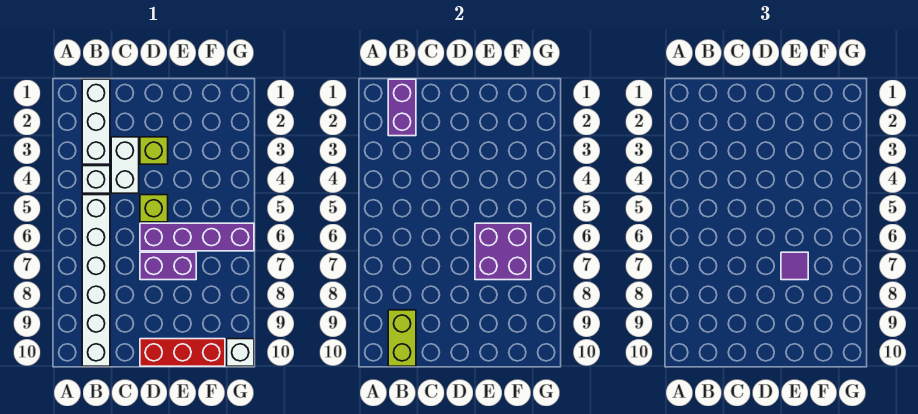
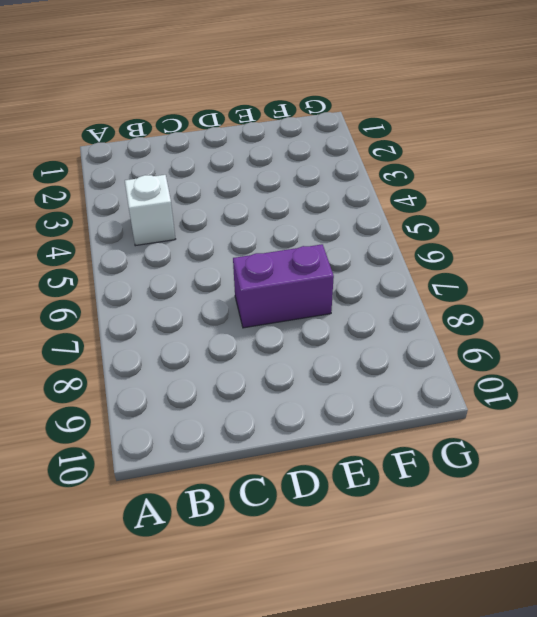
none -> white 1x3 brick [82,79,110,164]
none -> white 1x6 brick [82,195,110,366]
none -> white 1x2 brick [111,137,139,193]

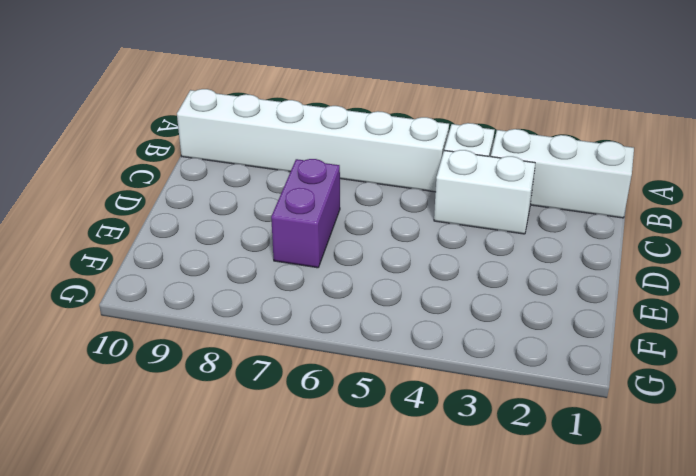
none -> lime 1x1 brick [140,137,168,164]
none -> lime 1x1 brick [140,195,168,222]
none -> purple 1x4 brick [140,223,254,251]

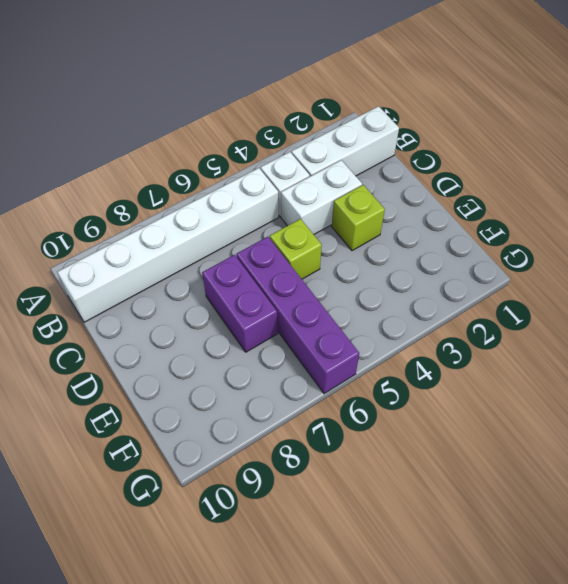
none -> red 1x3 brick [140,339,225,366]
none -> white 1x1 brick [227,339,254,366]
none -> purple 1x2 brick [388,79,416,136]

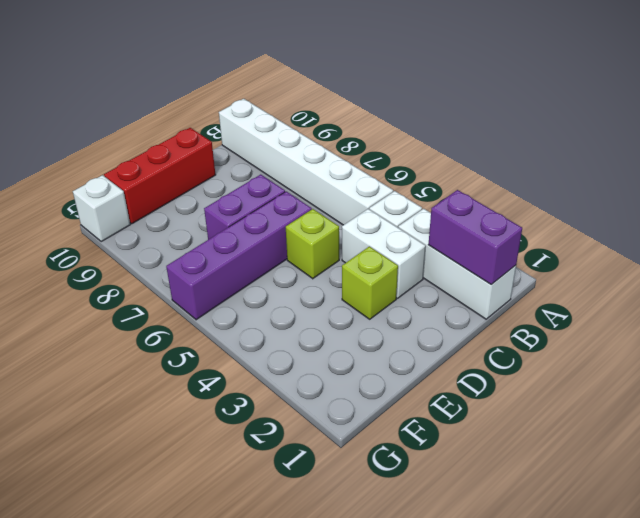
none -> lime 1x2 brick [388,310,416,366]
none -> purple 2x2 brick [475,223,531,280]
none -> purple 1x1 tile [781,252,808,280]

